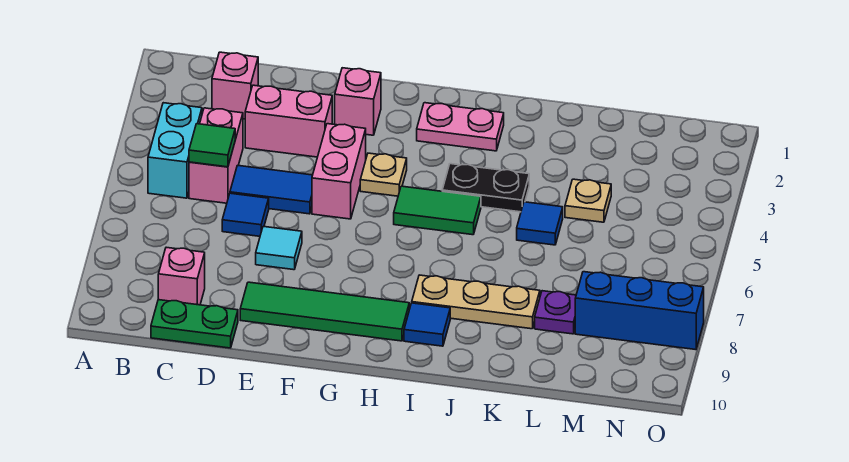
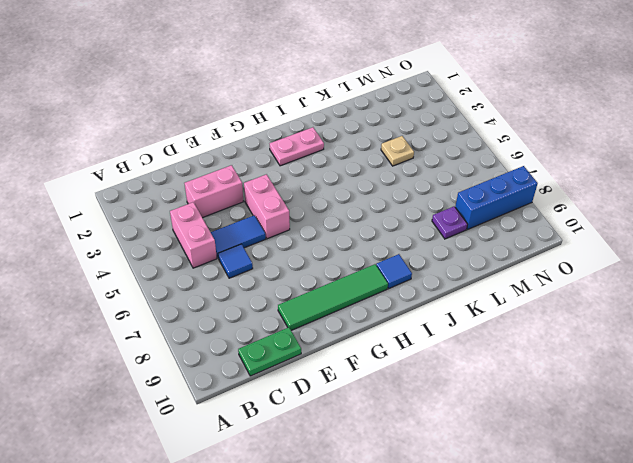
none -> cyan 1x2 brick [148,103,202,198]
none -> pink 1x1 brick [212,52,258,119]
none -> pink 1x1 brick [158,247,205,305]

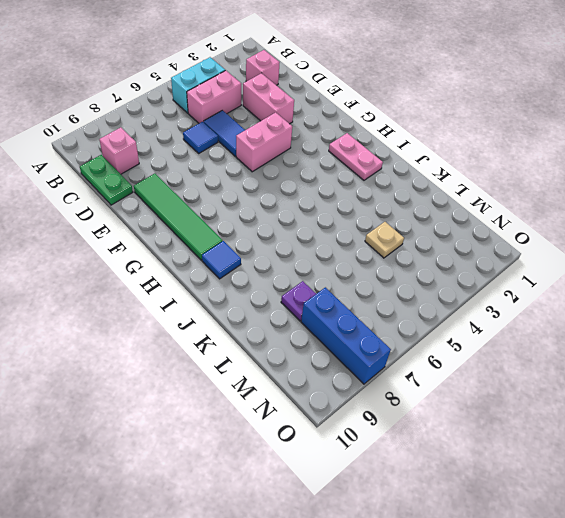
none -> cyan 1x1 tile [256,226,302,270]
none -> pink 1x1 brick [335,68,381,135]
none -> tan 1x1 plate [360,153,407,196]

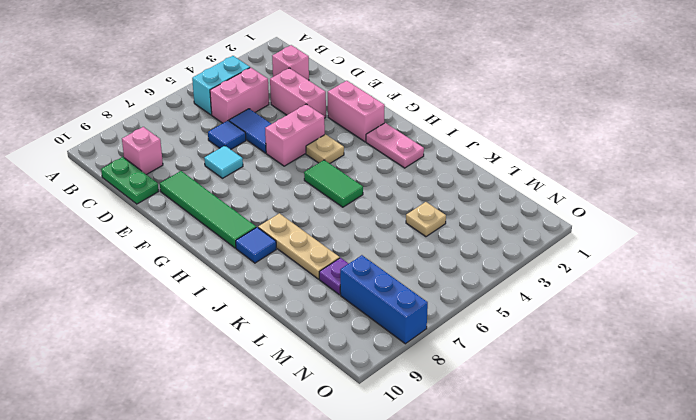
pink 1x2 brick [328,81,385,142] -> pink 1x1 brick [335,68,381,135]
none -> black 1x2 plate [442,164,529,212]
none -> blue 1x1 tile [517,202,563,245]
none -> green 1x1 tile [189,124,235,167]

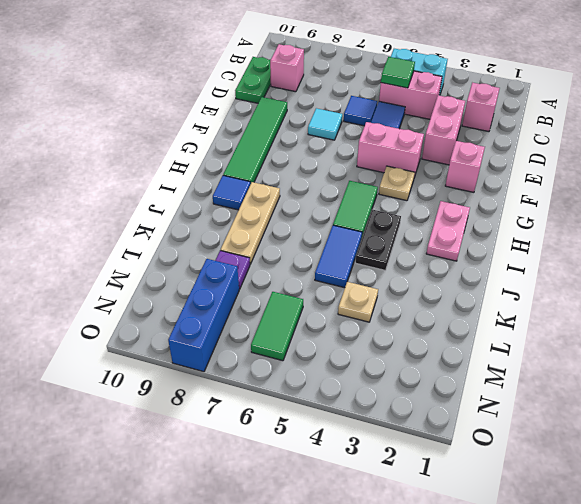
blue 1x2 tile [315,225,362,288] -> blue 1x1 tile [517,202,563,245]
green 1x2 tile [251,292,303,361] -> none

